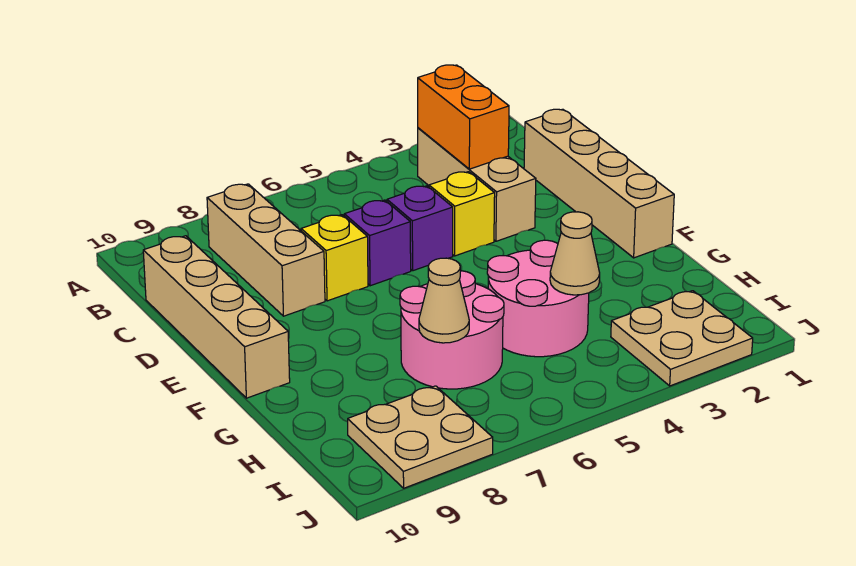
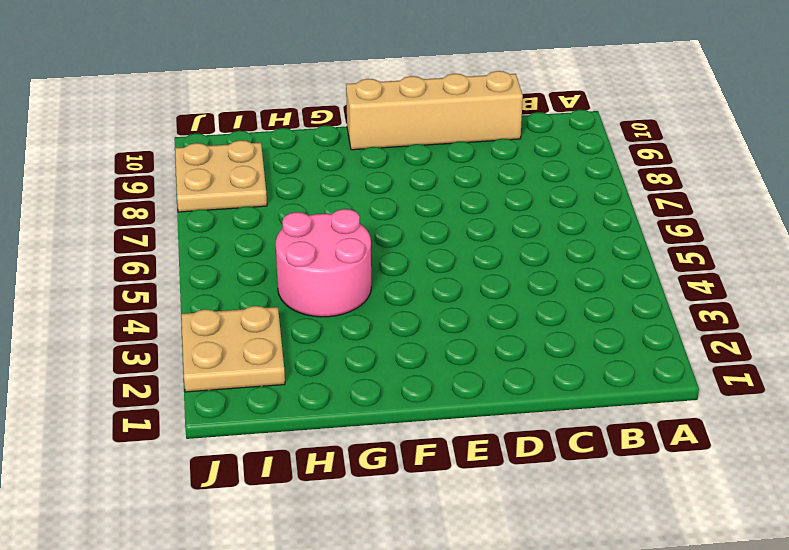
none -> tan 1x3 brick [418,128,536,241]
none -> tan 1x3 brick [207,184,325,316]
none -> tan 1x4 brick [524,109,674,258]

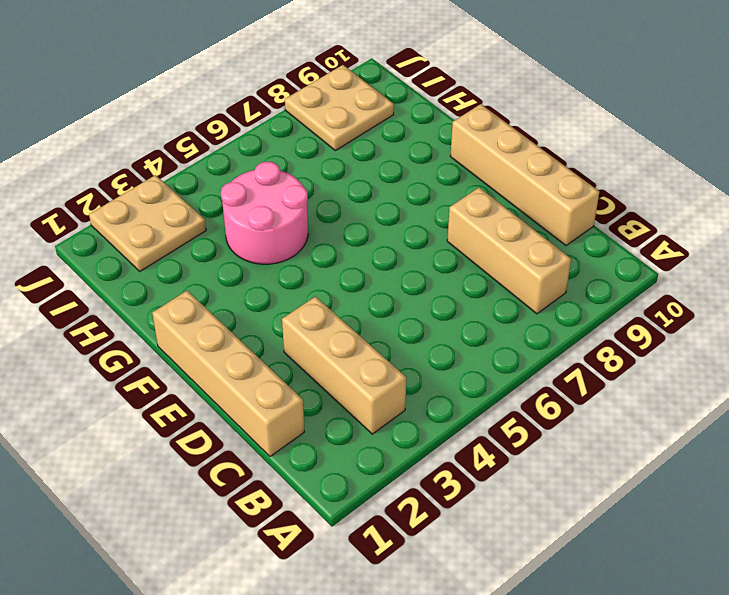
none -> yellow 1x1 brick [429,172,495,256]
none -> purple 1x1 brick [387,186,453,271]
none -> purple 1x1 brick [344,200,411,286]

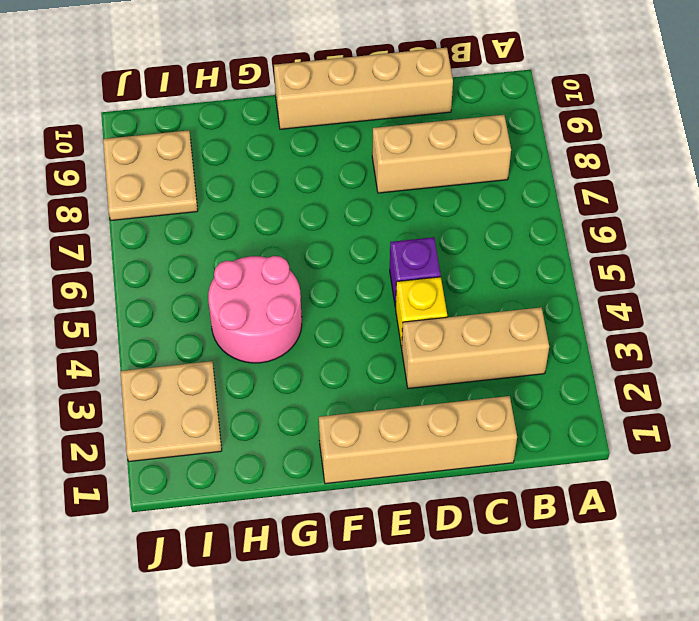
none -> purple 1x1 brick [344,200,411,286]
none -> yellow 1x1 brick [301,215,368,301]
none -> pink 2x2 round brick [400,271,504,389]

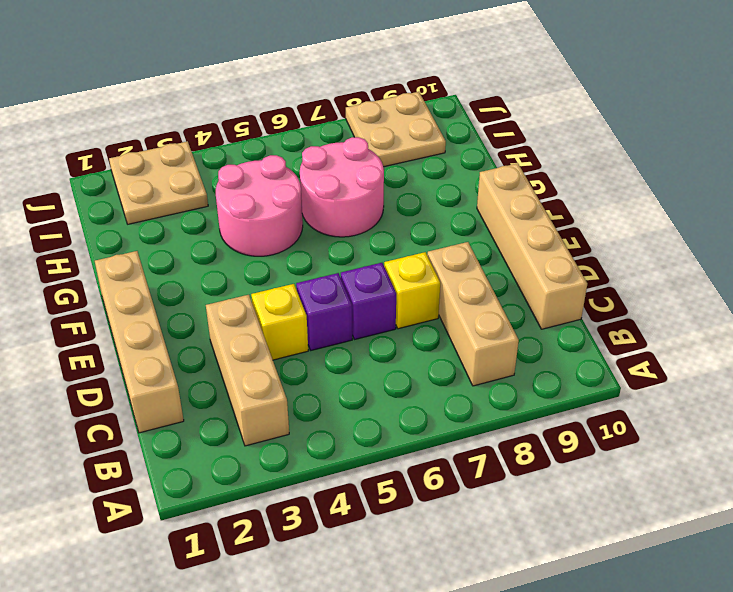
none -> orange 1x2 brick [418,65,509,169]
none -> tan 1x1 cone [550,212,600,295]
none -> tan 1x1 cone [419,258,469,343]

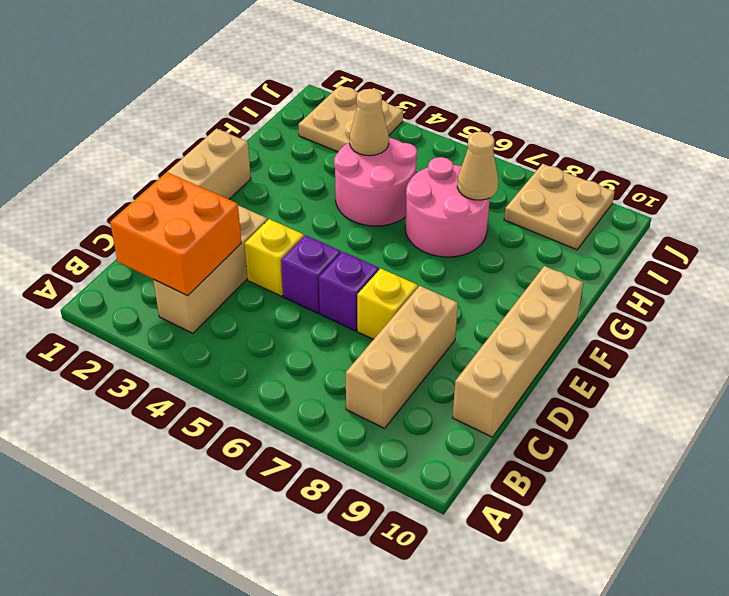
orange 2x2 brick [110,172,241,295] -> orange 1x2 brick [418,65,509,169]

